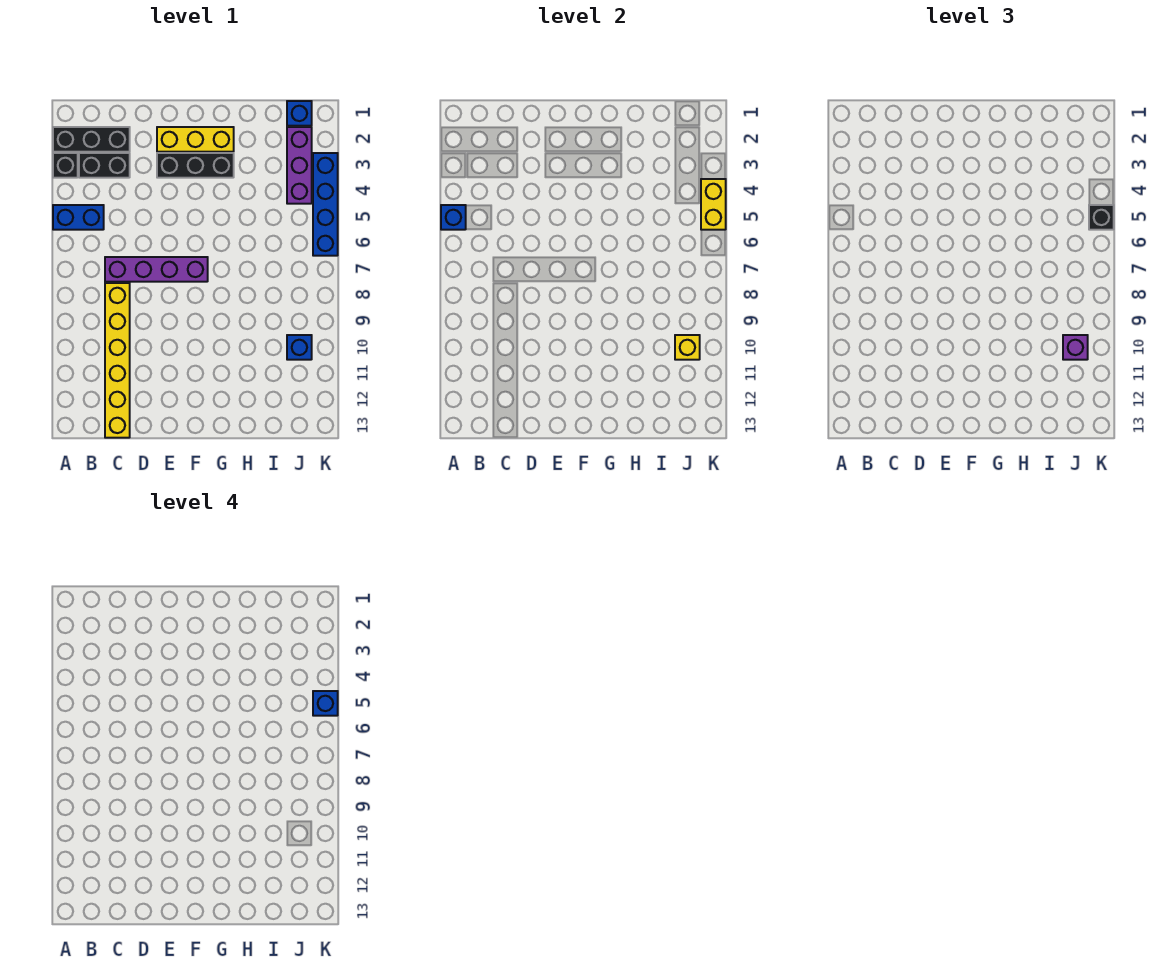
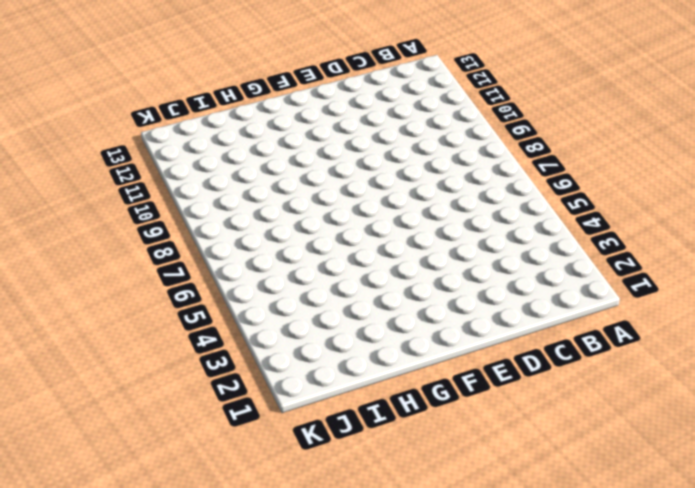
none -> black 1x3 brick [53,127,130,152]
none -> black 1x1 brick [53,153,78,178]
none -> blue 1x2 brick [53,205,104,230]

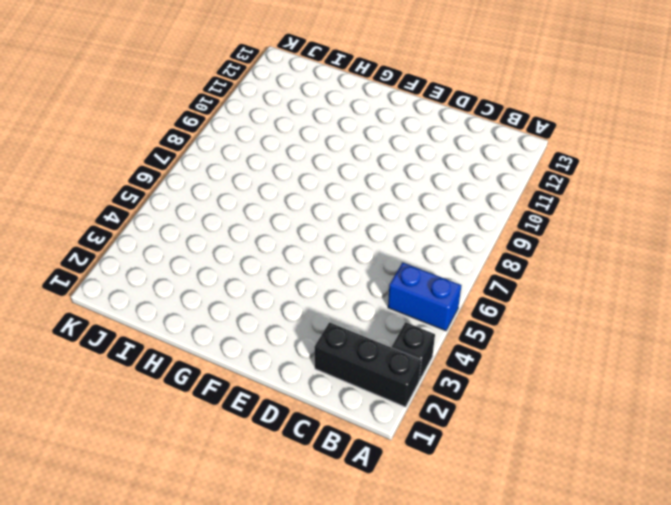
none -> black 1x2 brick [79,153,130,178]
none -> purple 1x4 brick [105,257,208,282]
none -> yellow 1x6 brick [105,283,130,438]

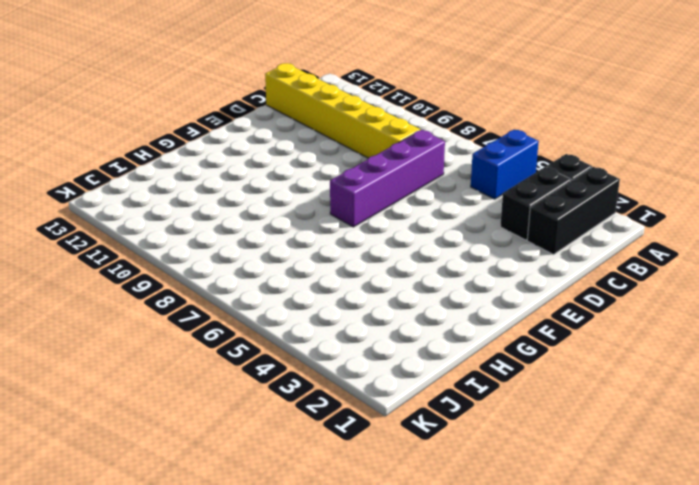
none -> yellow 1x3 brick [157,127,234,152]
none -> black 1x3 brick [157,153,234,178]
none -> blue 1x1 brick [287,101,312,126]

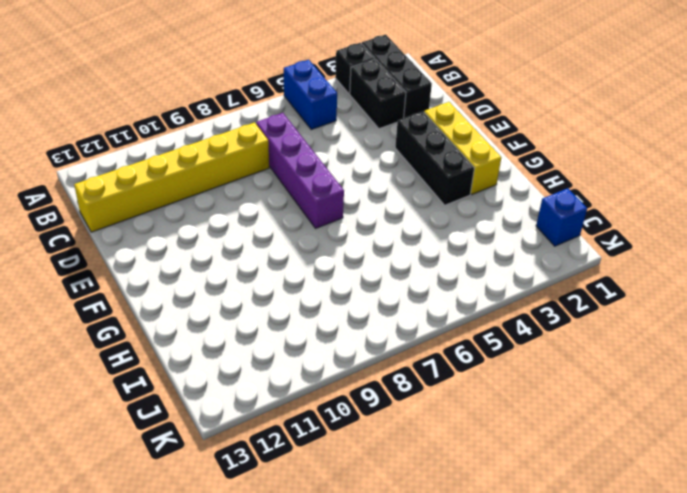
none -> purple 1x3 brick [287,127,312,204]
none -> blue 1x1 brick [287,335,312,360]
none -> blue 1x4 brick [313,153,338,256]

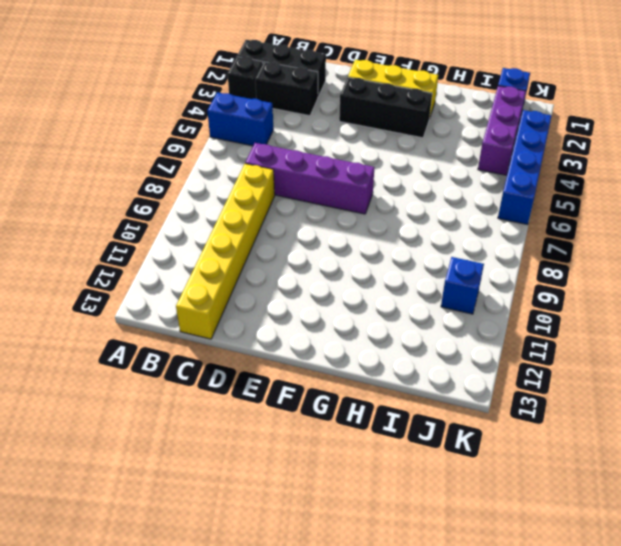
none -> blue 1x1 brick [441,205,466,230]
none -> yellow 1x1 brick [675,335,700,360]
none -> yellow 1x2 brick [701,179,726,230]

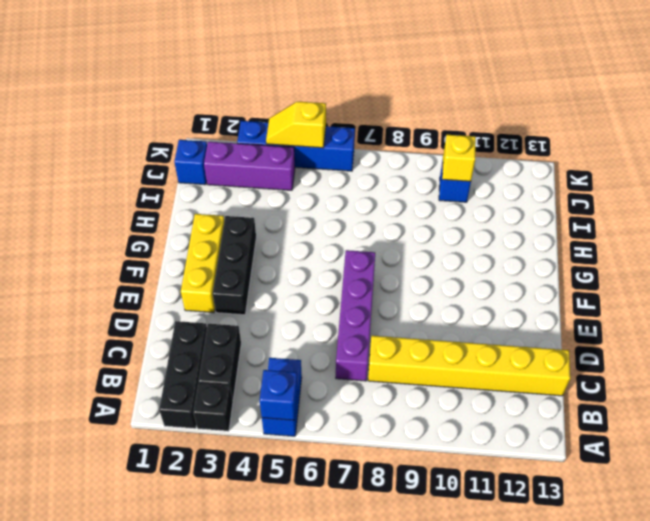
yellow 1x2 slope [266,102,326,148] -> yellow 1x2 brick [701,179,726,230]
none -> purple 1x1 brick [1063,335,1088,360]
none -> black 1x1 brick [1089,205,1114,230]
none -> blue 1x1 brick [313,691,338,716]

